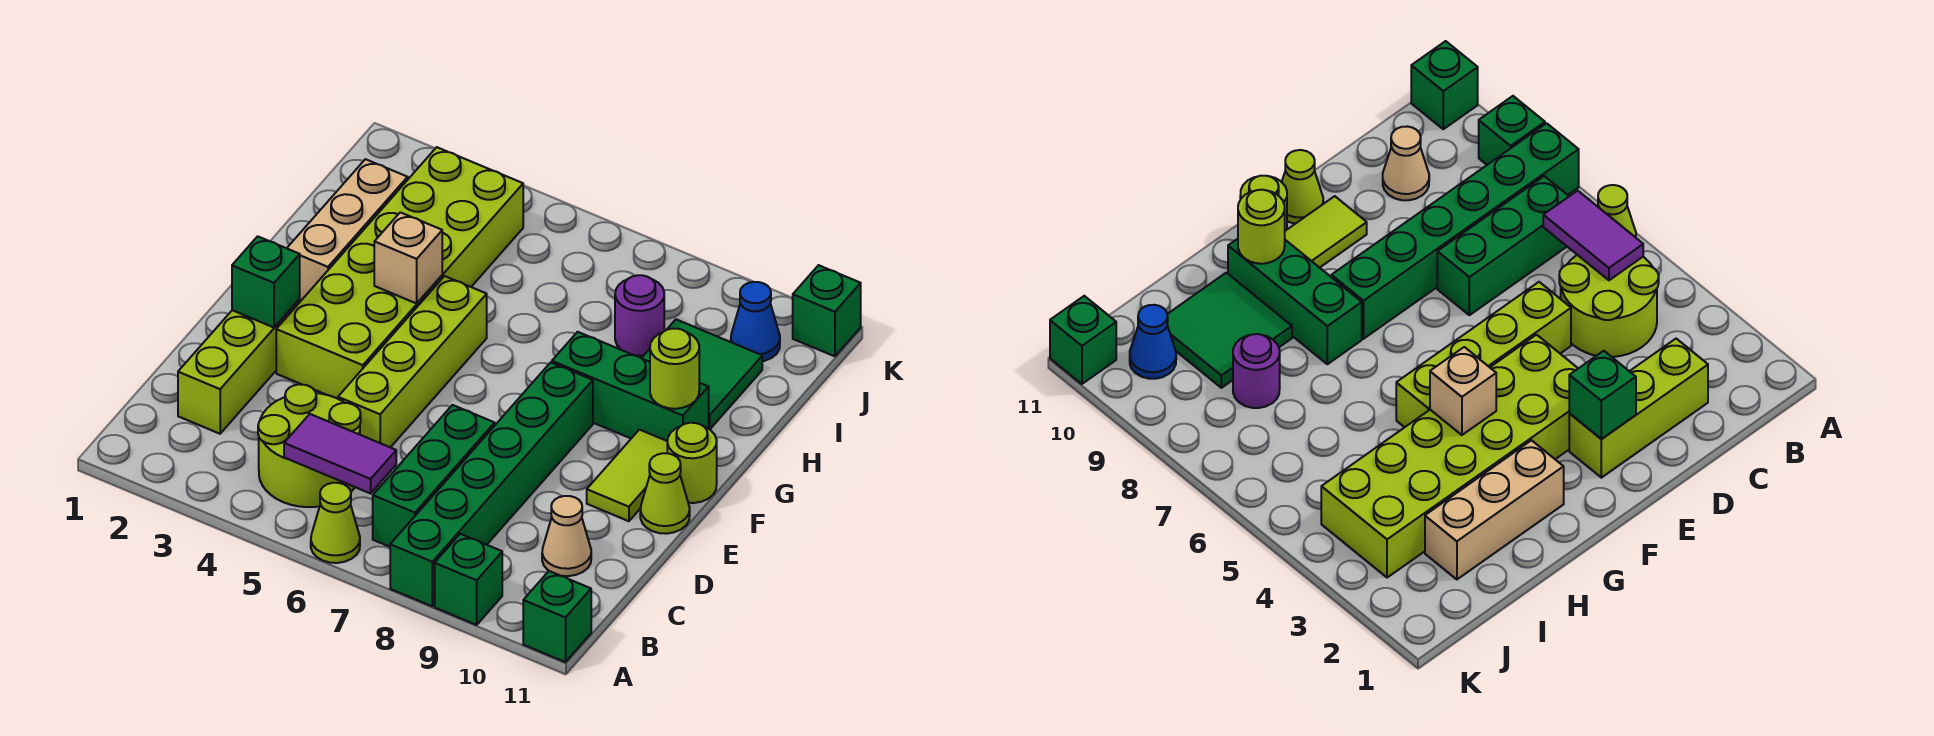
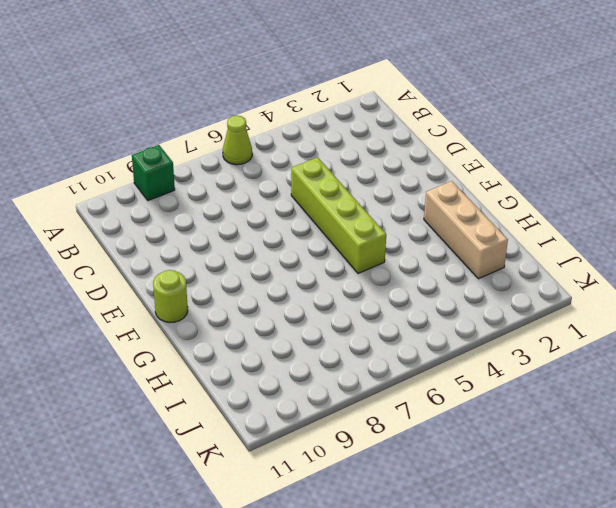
none -> green 1x6 brick [390,362,593,606]
none -> green 1x1 brick [523,571,591,662]
none -> lime 2x2 round brick [258,384,361,507]

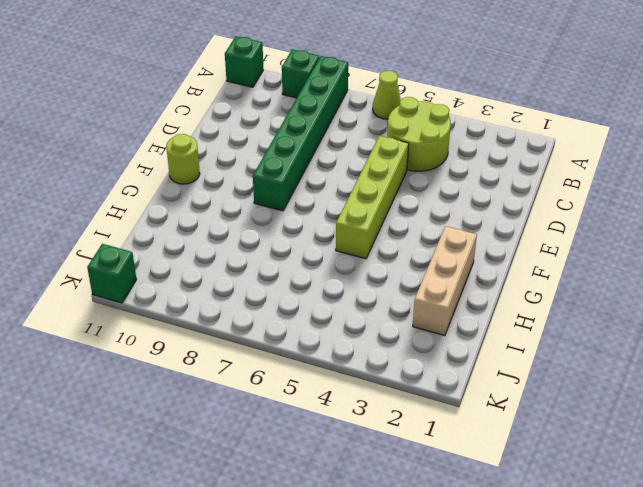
none -> green 1x3 brick [373,405,495,547]
none -> lime 1x3 brick [178,299,300,434]
none -> tan 1x1 cone [542,496,591,576]

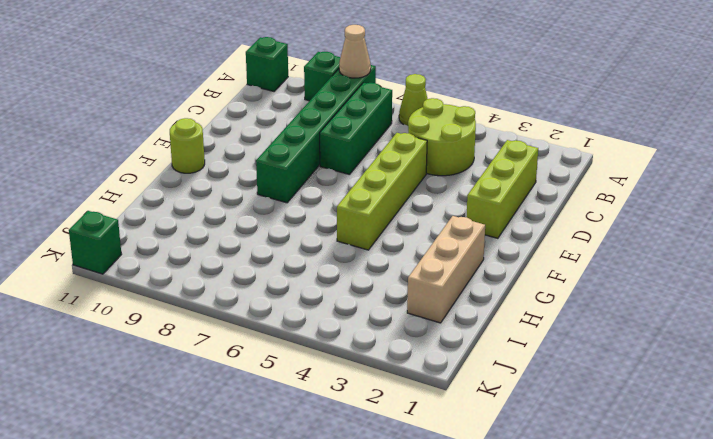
tan 1x1 cone [339,25,371,78] -> tan 1x1 cone moved to [542,496,591,576]
none -> lime 2x6 brick [276,147,523,399]
none -> lime 1x2 tile [587,430,667,521]
none -> lime 1x1 cone [640,453,690,534]

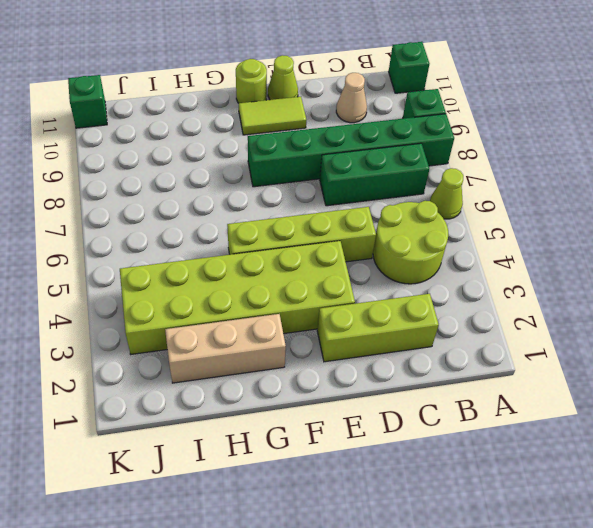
none -> green 1x3 brick [552,332,709,441]
none -> green 2x2 tile [642,319,762,429]
none -> purple 1x1 round brick [615,275,664,356]

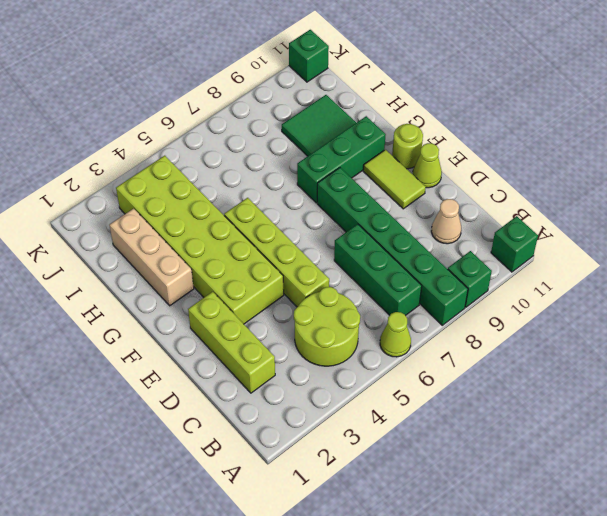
none -> purple 1x1 round brick [615,275,664,356]
none -> blue 1x1 cone [731,282,780,361]
none -> purple 1x2 tile [284,414,396,494]

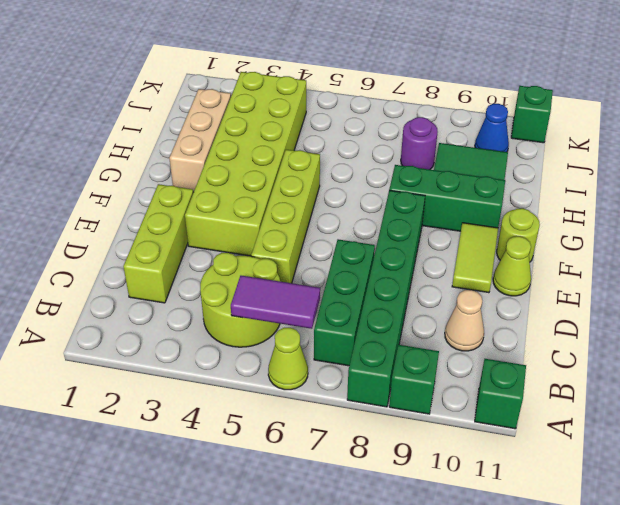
none -> green 1x1 brick [232,236,300,327]
none -> tan 1x1 brick [374,212,442,303]
none -> lime 1x1 round brick [650,329,699,409]

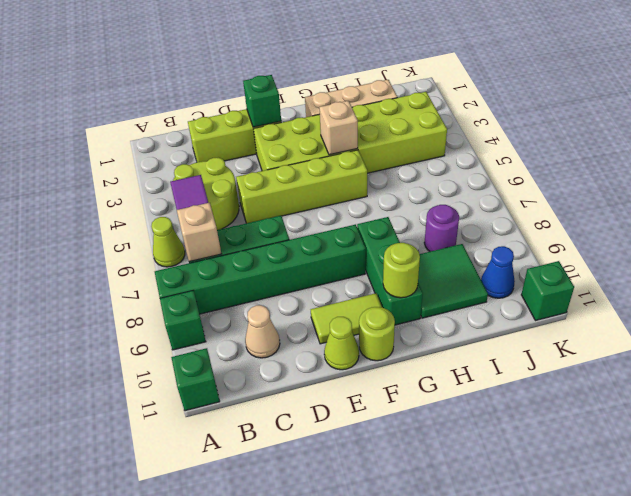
tan 1x1 brick [177,203,221,262] -> none

